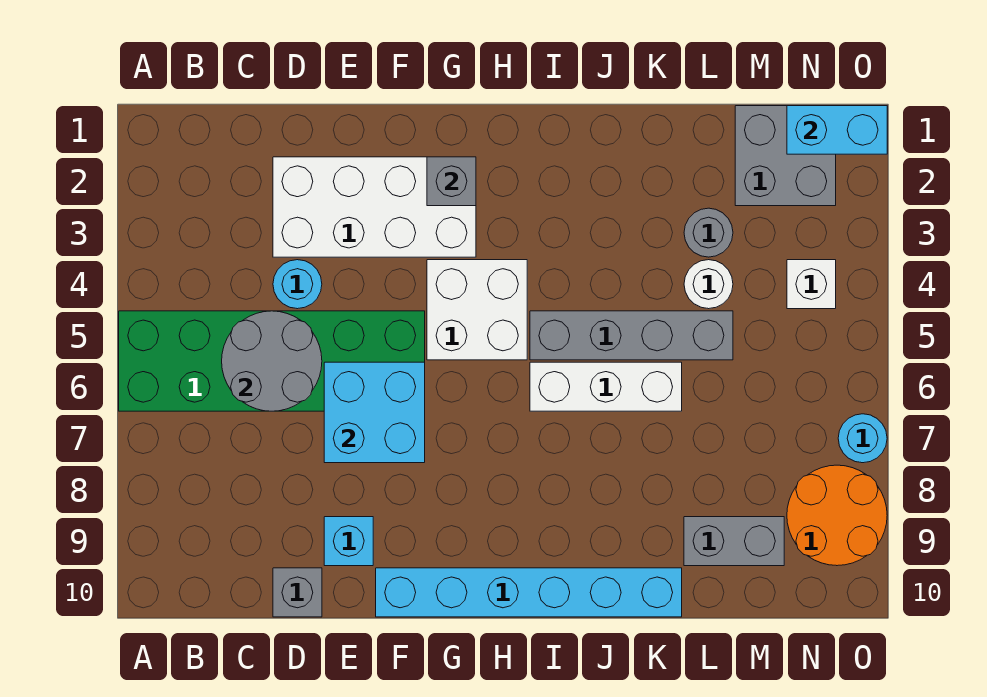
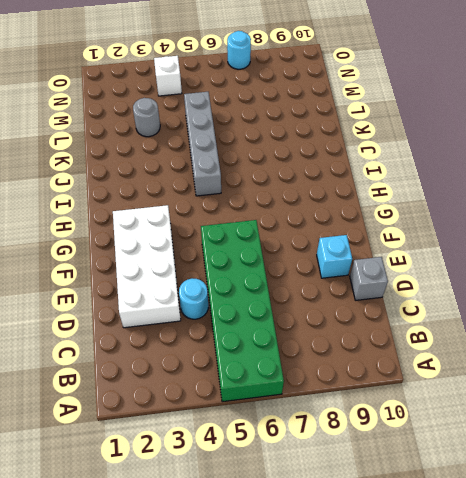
none -> cyan 1x6 brick [376,568,682,617]
none -> white 2x2 brick [427,260,527,360]
none -> white 1x3 brick [530,362,682,411]

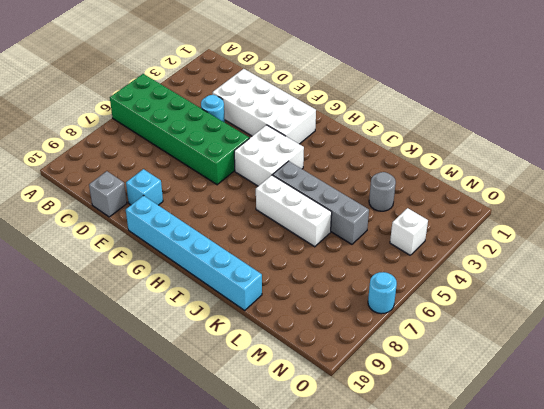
none -> white 1x1 round brick [684,260,733,309]
none -> grey 1x2 brick [684,517,784,566]
none -> grey 2x2 brick [735,106,836,206]

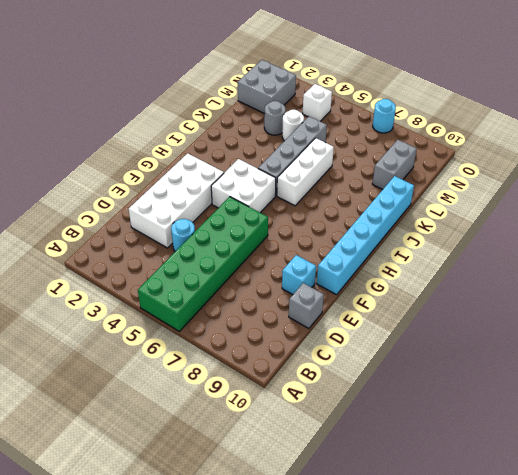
none -> orange 2x2 round brick [787,465,887,566]
none -> grey 2x2 round brick [222,311,322,411]
none -> cyan 2x2 brick [324,362,425,463]

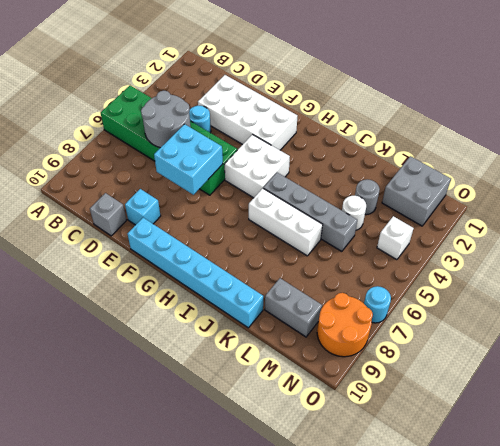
none -> grey 1x1 brick [427,157,476,206]
none -> cyan 1x2 brick [787,106,887,154]

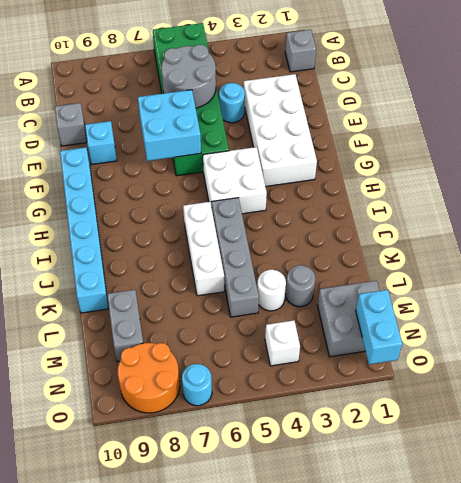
grey 1x1 brick [285,30,316,72] -> grey 1x1 brick moved to [427,157,476,206]

